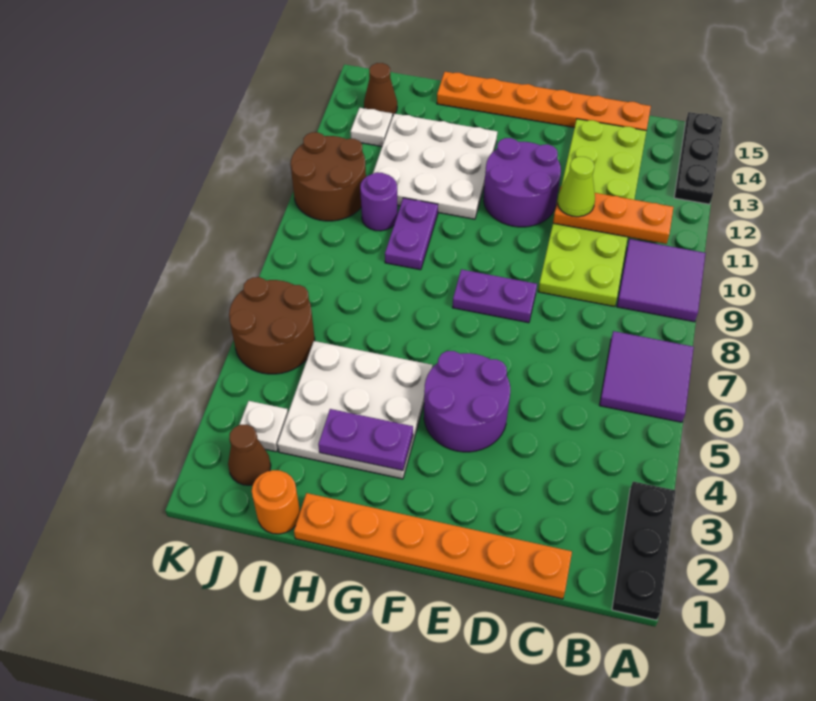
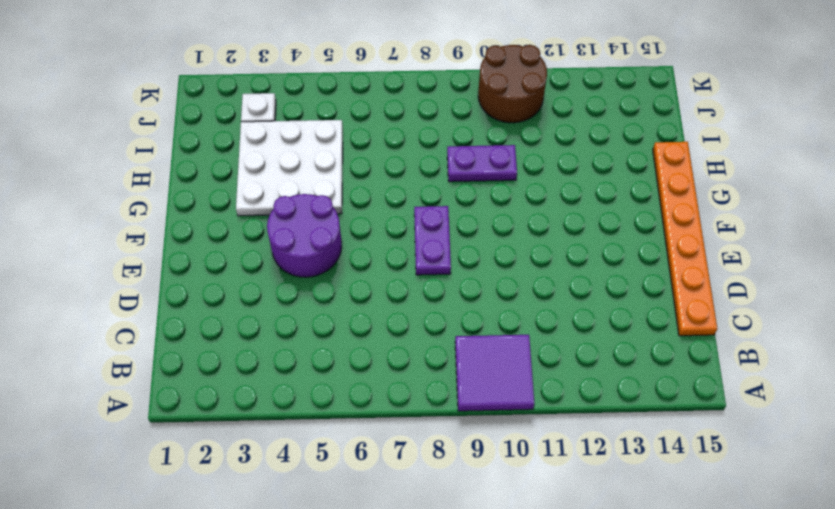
none -> black 1x3 plate [612,481,675,620]
none -> purple 2x2 tile [599,331,694,422]
none -> black 1x3 plate [674,112,723,204]

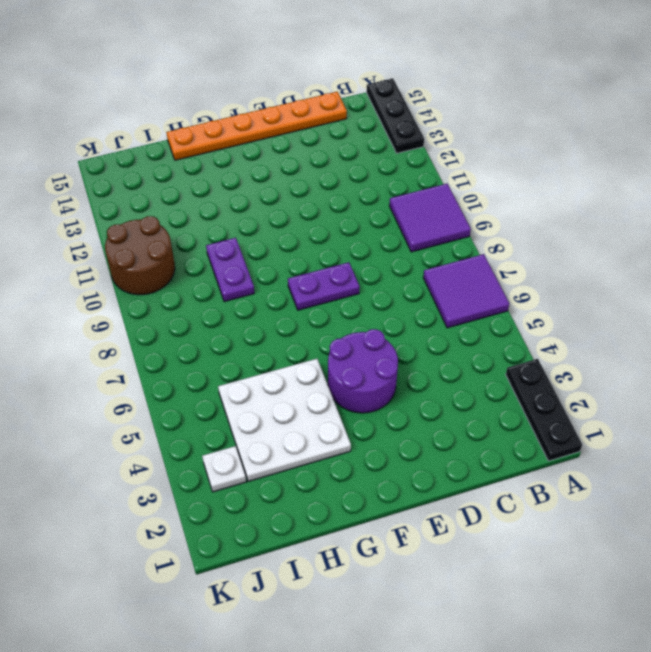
none -> orange 1x6 plate [294,493,572,599]
none -> lime 2x6 plate [538,119,646,307]
none -> purple 2x2 round brick [483,138,561,227]

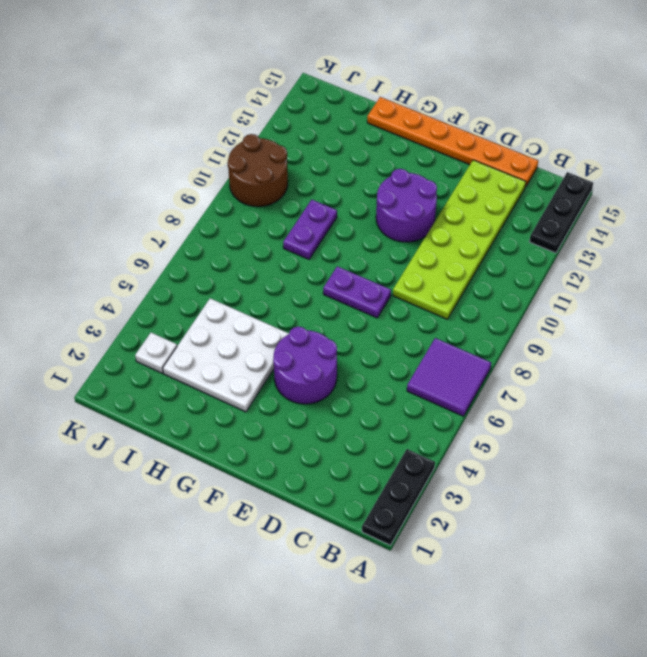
none -> purple 2x2 tile [617,239,706,322]
none -> orange 1x6 plate [294,493,572,599]
none -> white 3x3 plate [373,114,497,219]

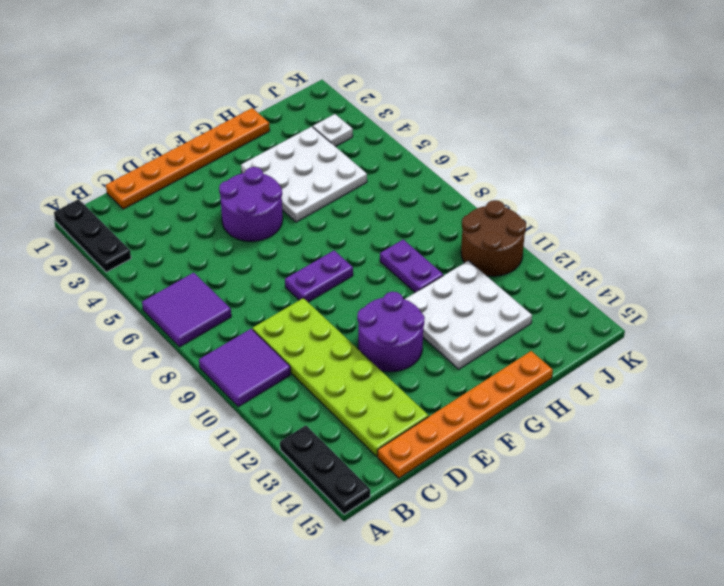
none -> orange 1x1 round brick [252,470,300,534]
none -> purple 1x1 round brick [360,173,398,231]
none -> brown 1x1 cone [228,424,271,485]

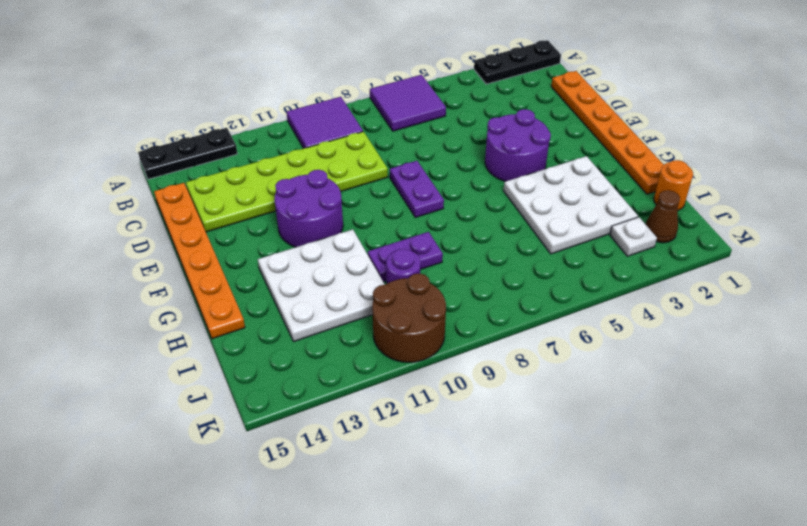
none -> brown 2x2 round brick [229,277,315,374]
none -> white 1x1 plate [350,108,392,147]
none -> brown 1x1 cone [364,63,397,116]

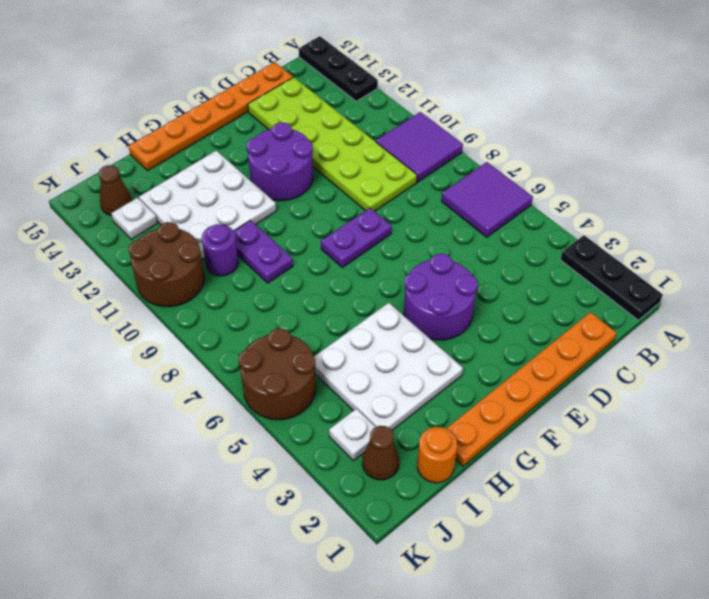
none -> orange 1x3 plate [553,187,673,244]
none -> purple 1x2 plate [318,409,413,471]
none -> lime 1x1 cone [558,157,595,217]

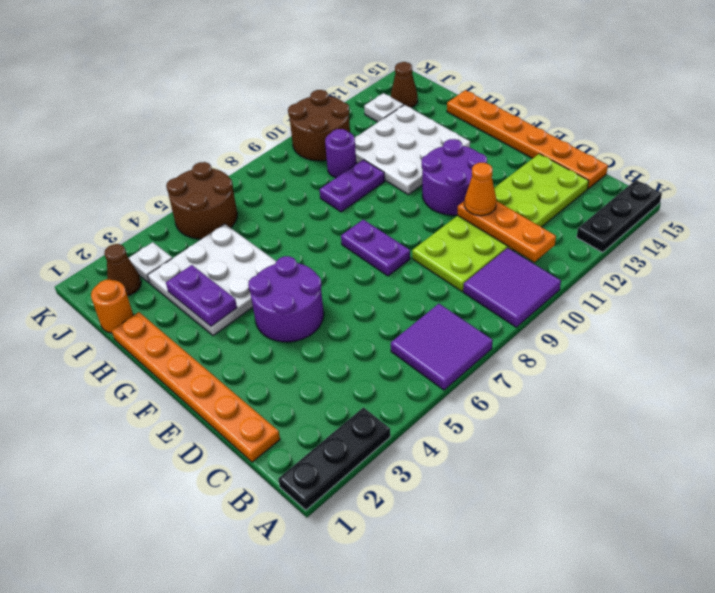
orange 1x1 cone [464,163,496,216] -> lime 1x1 cone [558,157,595,217]

